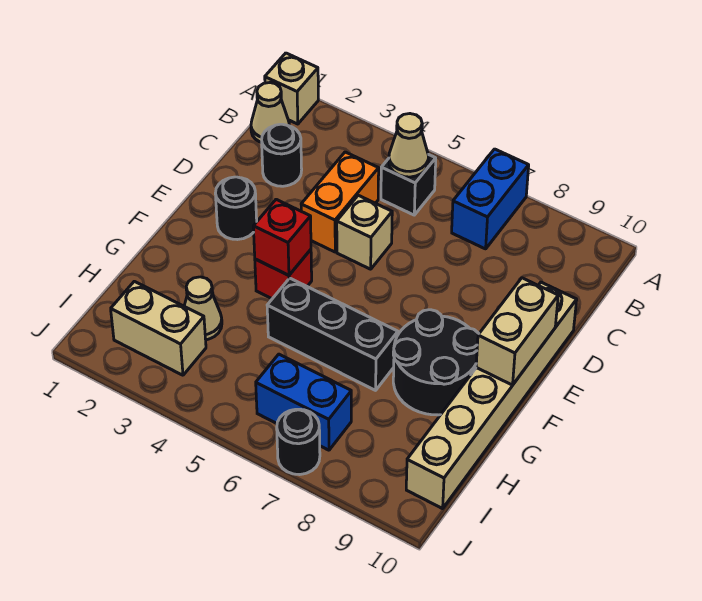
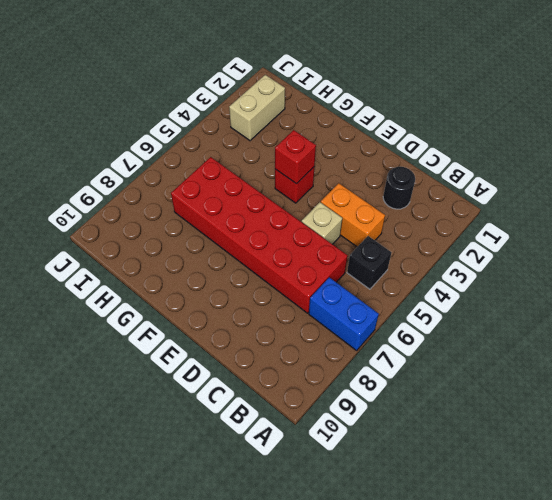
red 2x6 brick [171,157,348,313] -> black 1x3 brick [267,278,398,390]
none -> tan 1x1 brick [265,53,318,124]
none -> tan 1x1 cone [251,83,289,143]
none -> tan 1x6 brick [406,282,577,509]

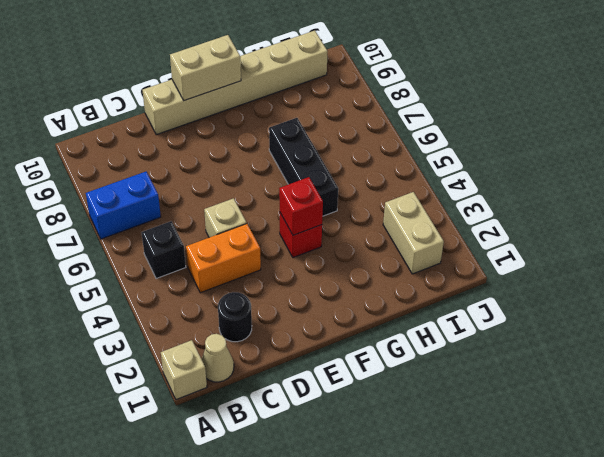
none -> black 1x1 round brick [215,177,257,240]
none -> black 2x2 round brick [393,310,479,415]
none -> tan 1x1 cone [184,277,222,340]

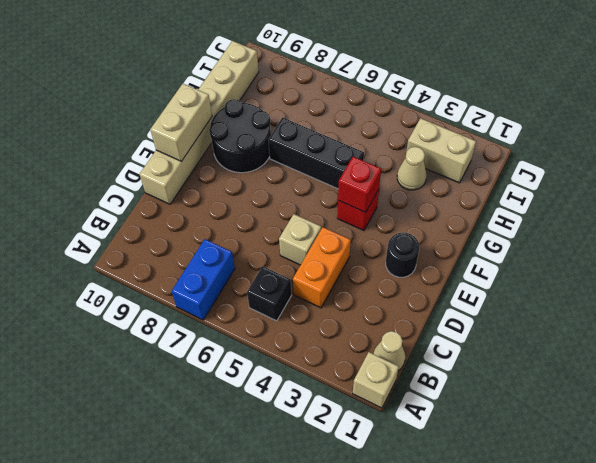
none -> black 1x1 round brick [262,124,302,186]
none -> blue 1x2 brick [256,354,351,450]
none -> black 1x1 round brick [277,409,320,475]

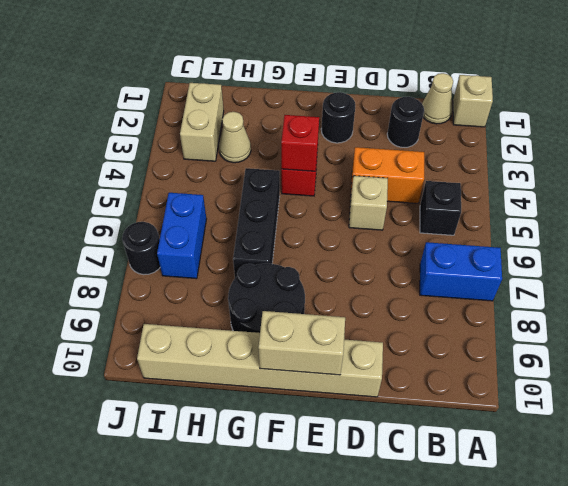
none -> tan 1x1 cone [389,114,429,177]

